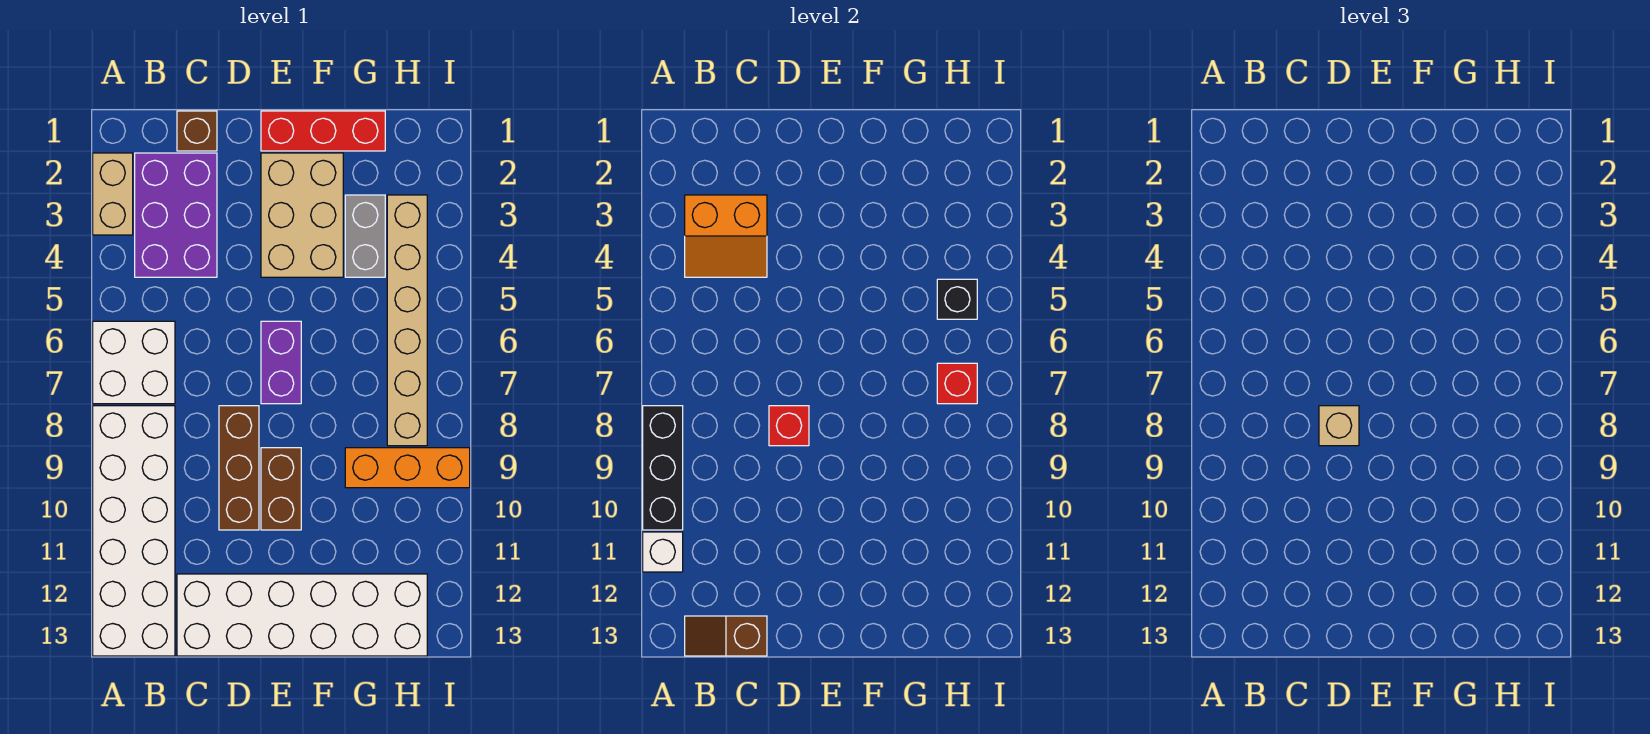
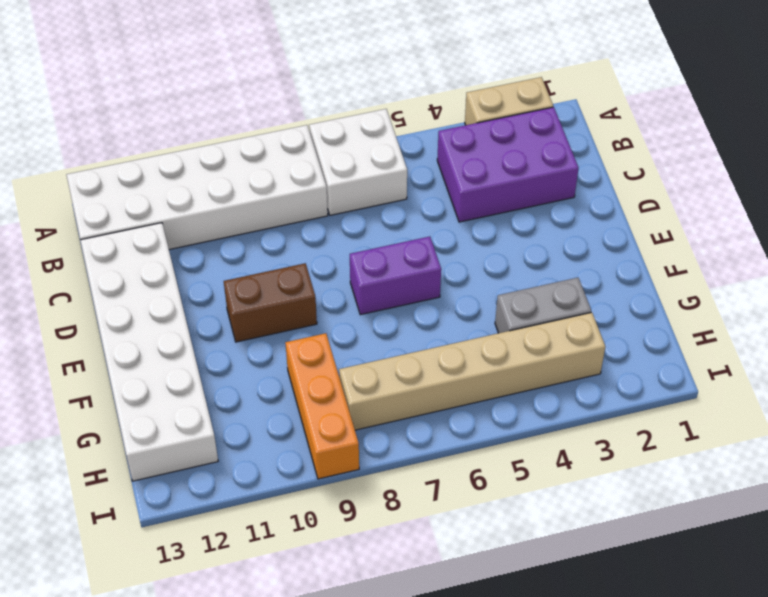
none -> brown 1x1 brick [177,111,217,151]
none -> brown 1x3 brick [219,406,259,530]
none -> red 1x3 brick [261,111,385,151]

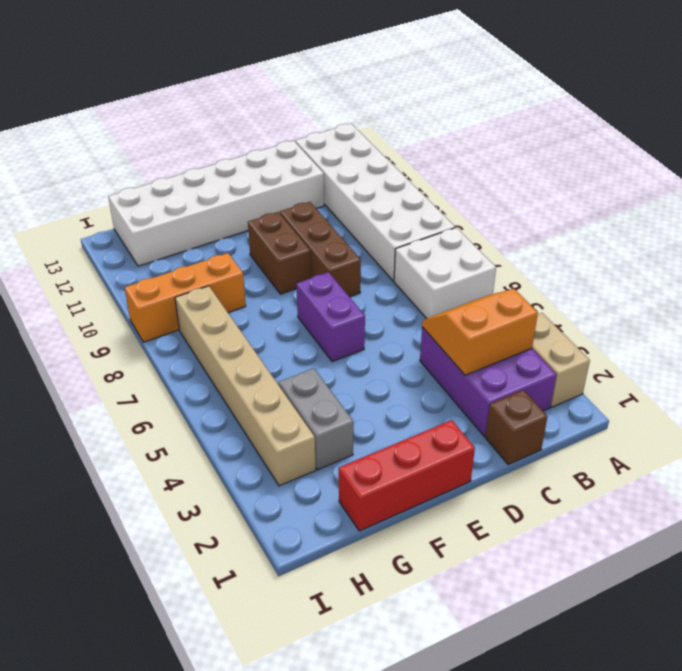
none -> tan 2x3 brick [261,153,343,277]
none -> black 1x3 brick [643,406,683,530]
none -> white 1x1 brick [643,532,683,572]

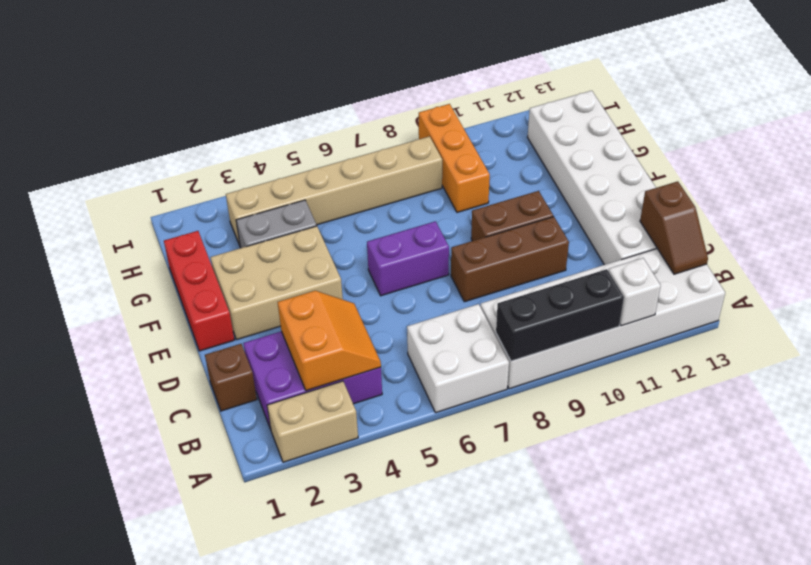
none -> red 1x1 brick [769,406,809,446]
none -> black 1x1 brick [937,279,977,319]
none -> red 1x1 brick [937,363,977,404]

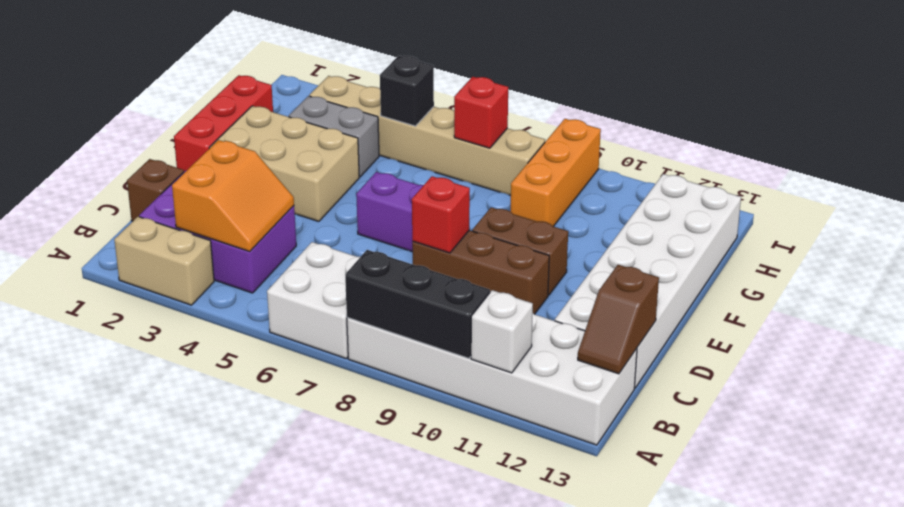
none -> tan 1x1 brick [1319,406,1359,446]

